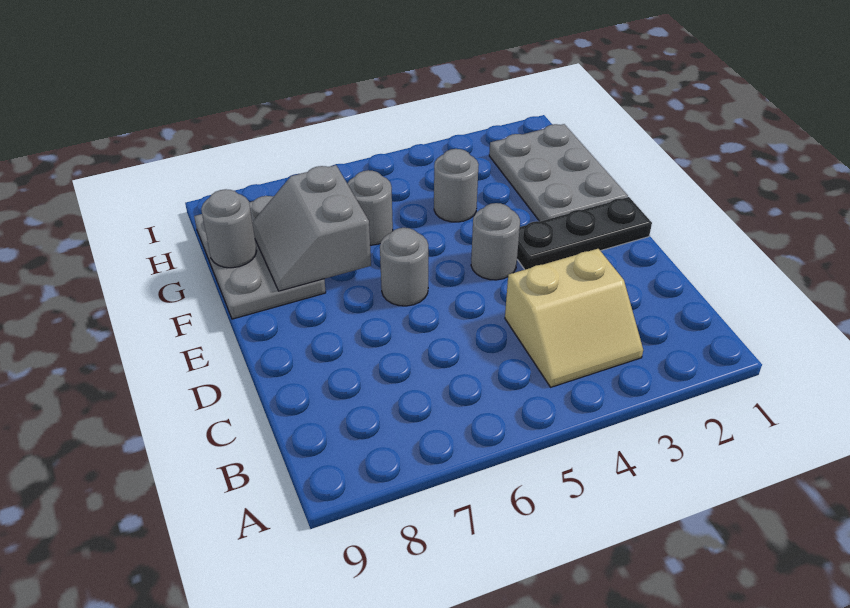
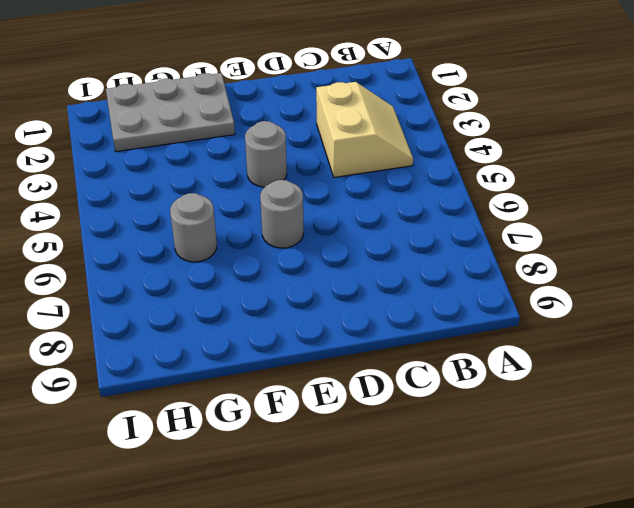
none -> black 1x3 plate [517,197,652,270]
none -> grey 2x3 plate [194,196,326,319]

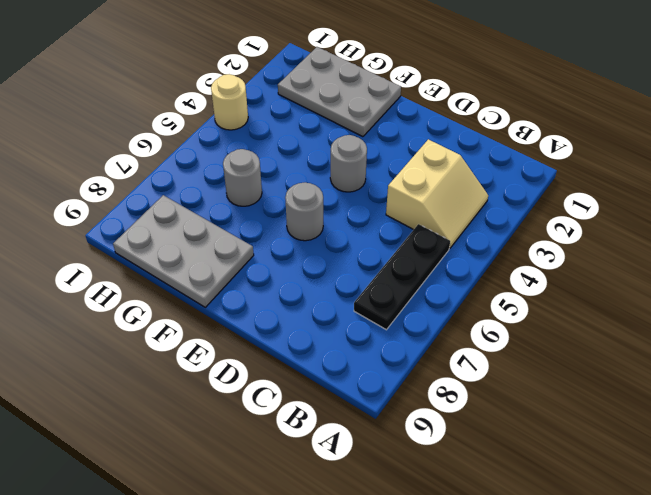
black 1x3 plate [354,224,450,330] -> black 1x3 plate moved to [517,197,652,270]
tan 1x1 round brick [211,74,248,130] -> none
none -> grey 1x1 round brick [434,149,479,222]
none -> grey 2x2 slope [252,165,371,291]

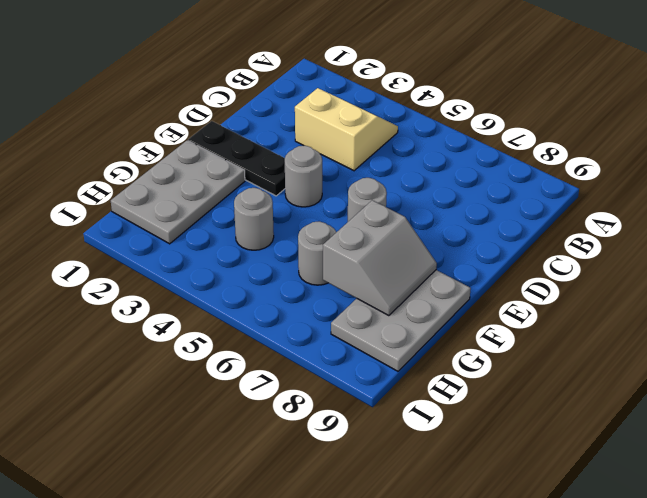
none -> grey 1x1 round brick [201,189,257,268]

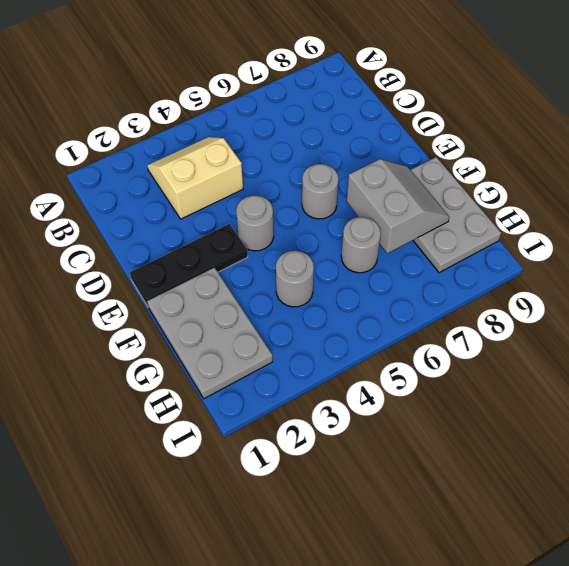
none -> grey 1x1 round brick [201,189,257,268]

